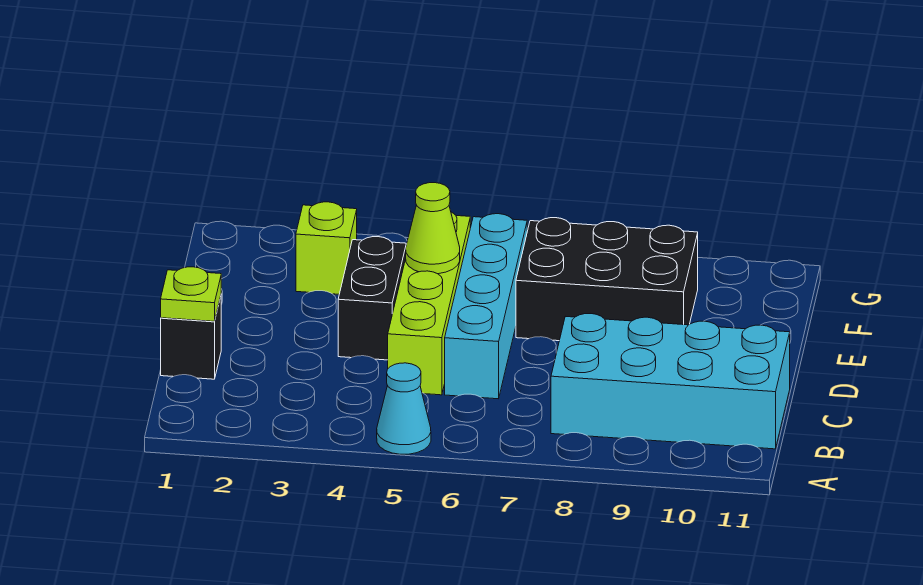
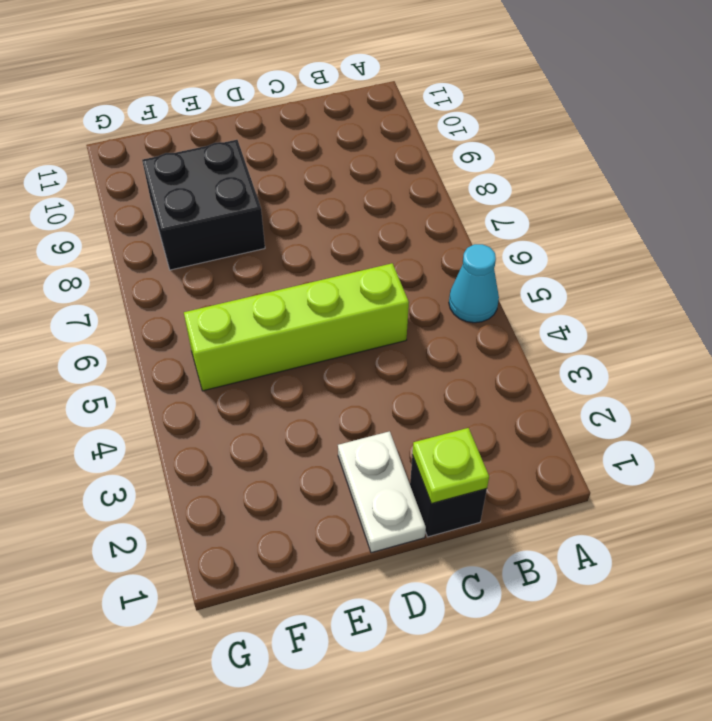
white 1x2 plate [338,431,426,553] -> none
black 2x2 brick [142,140,265,270] -> black 2x3 brick [516,218,698,341]
none -> cyan 2x4 brick [551,314,790,449]
none -> cyan 1x4 brick [445,214,527,399]

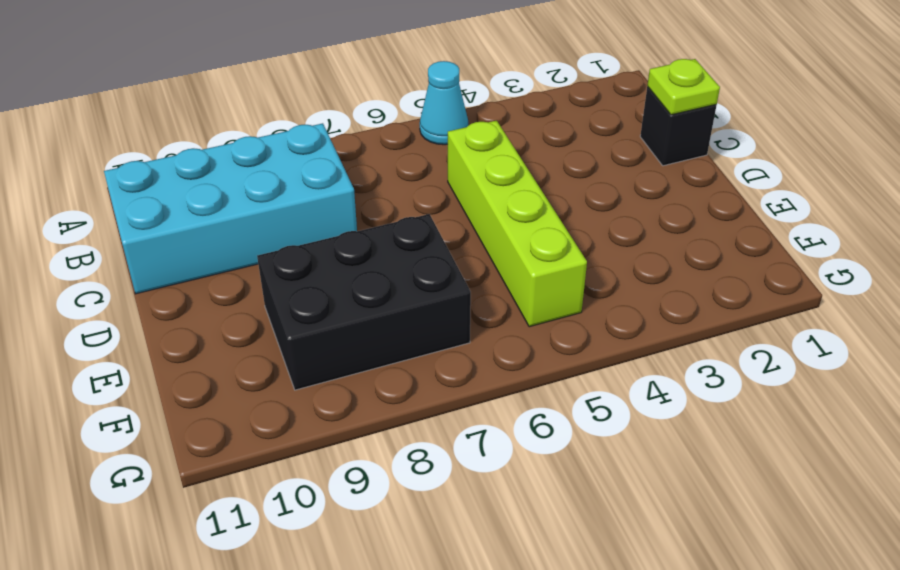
none -> cyan 1x4 brick [445,214,527,399]
none -> black 1x2 brick [338,237,406,360]

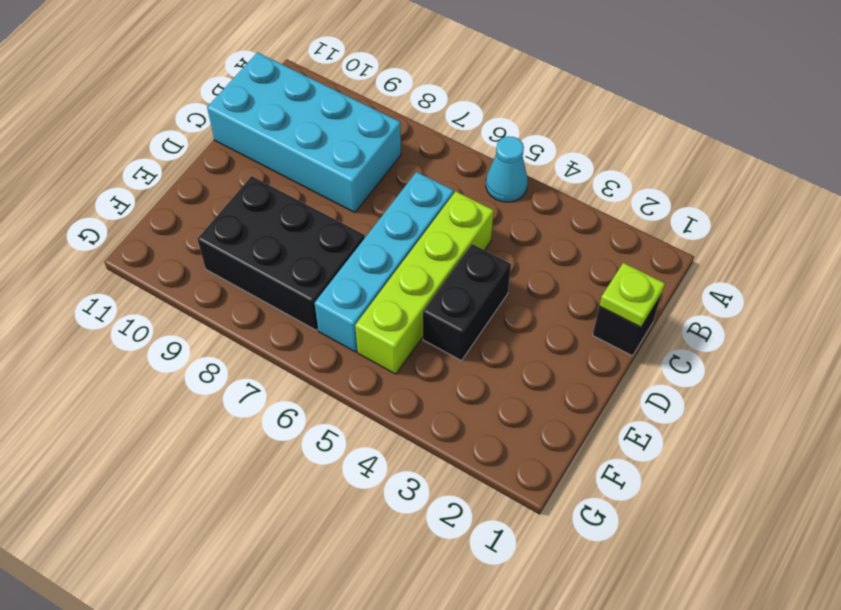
none -> lime 1x1 brick [296,202,357,294]
none -> lime 1x1 cone [406,183,460,274]

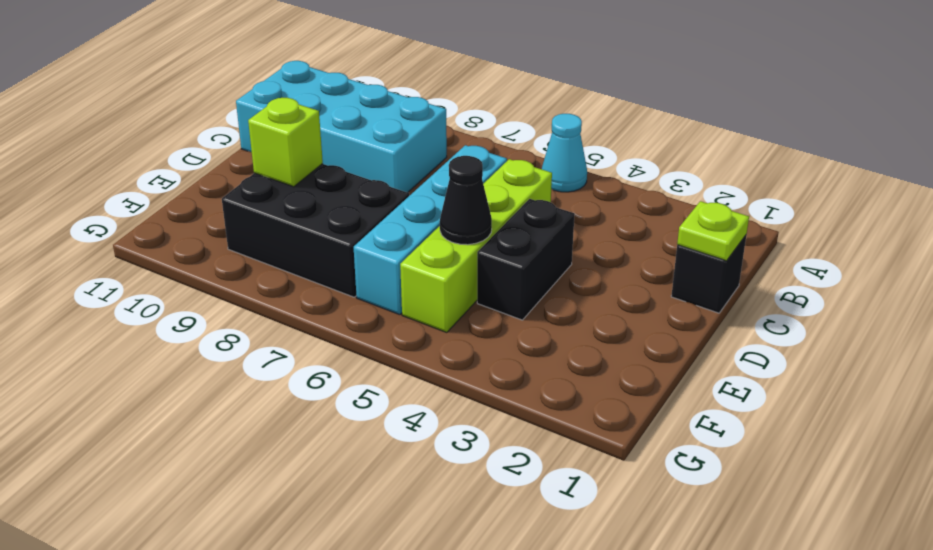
black 1x1 cone [440,156,492,245] -> lime 1x1 cone [406,183,460,274]
lime 1x1 brick [248,98,323,187] -> lime 1x1 brick moved to [296,202,357,294]

